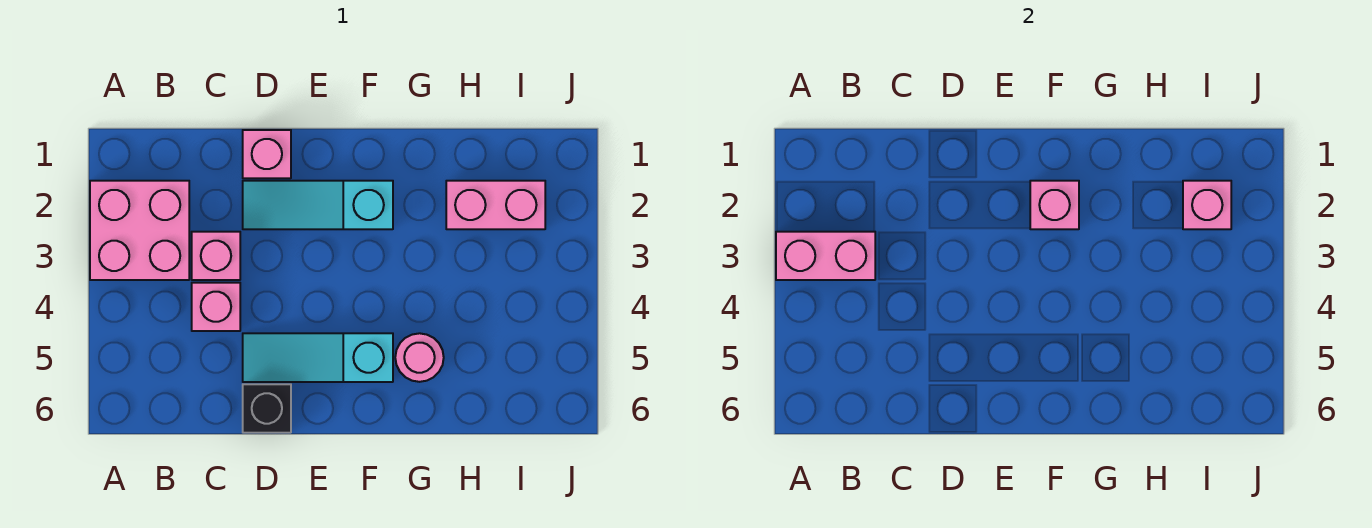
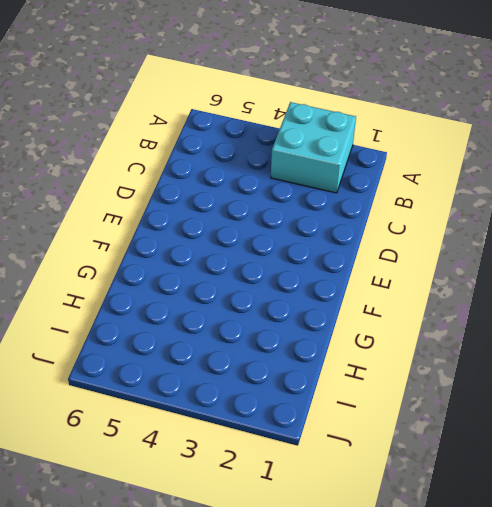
cyan 2x2 brick [271,102,356,193] -> pink 2x2 brick [90,181,189,280]
none -> pink 1x1 brick [192,232,240,280]
none -> pink 1x1 brick [192,283,240,331]
none -> pink 1x1 brick [243,130,291,178]

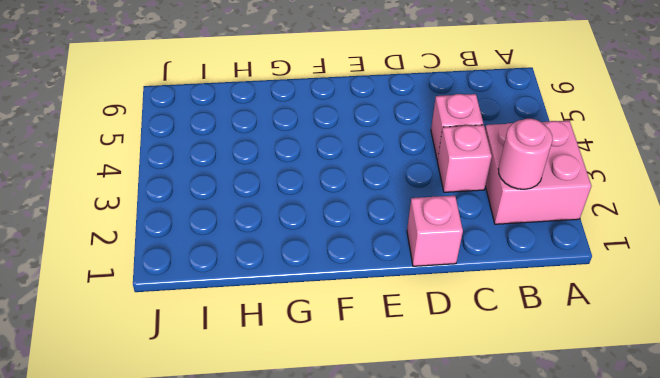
pink 1x1 round brick [498,119,553,189] -> pink 1x1 round brick moved to [395,333,444,382]
none -> cyan 1x3 slope [243,181,393,229]
none -> cyan 1x3 slope [243,333,393,382]
none -> black 1x1 brick [243,384,291,433]

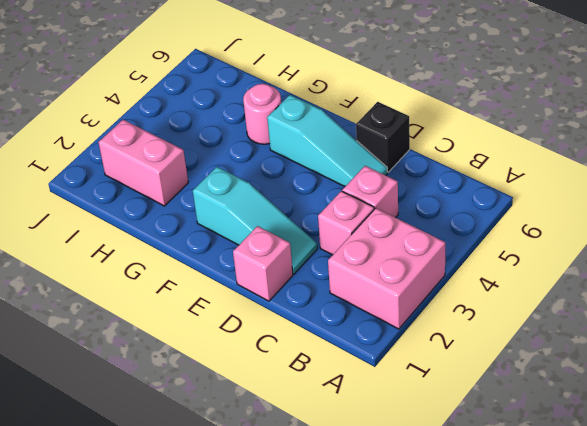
none -> pink 1x2 brick [776,232,875,280]
none -> pink 1x1 brick [1030,181,1079,229]
none -> pink 1x1 brick [1183,181,1231,229]

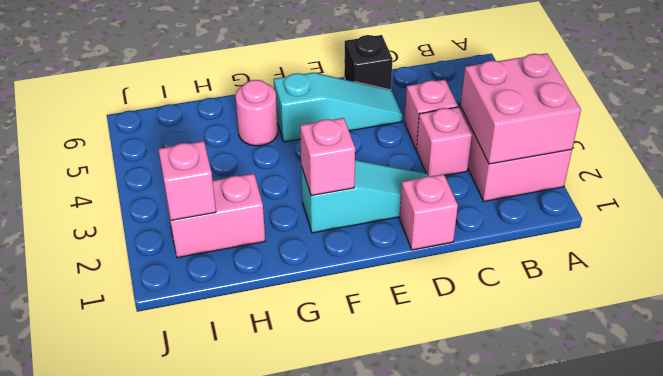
pink 2x2 brick [461,53,581,164] -> pink 1x2 brick [776,232,875,280]

